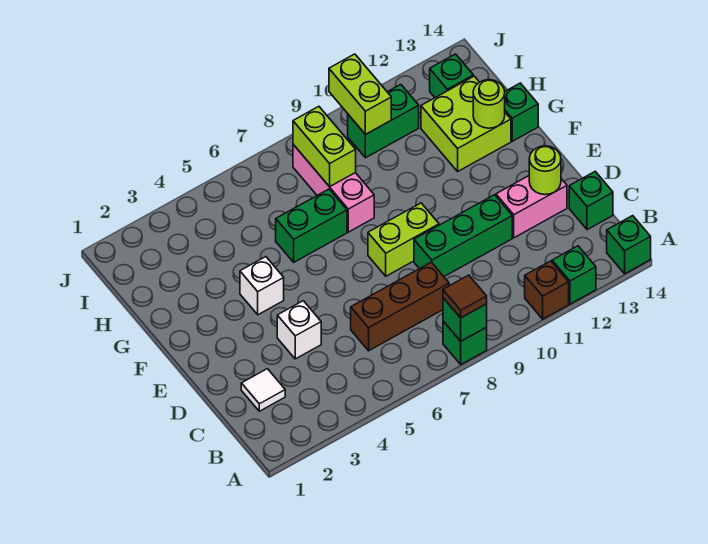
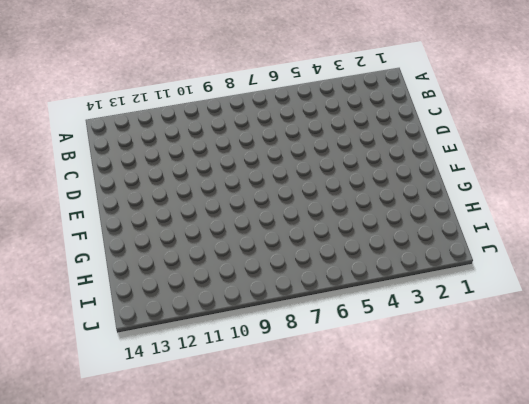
none -> green 1x1 brick [443,321,487,364]
none -> brown 1x1 brick [525,261,569,319]
none -> green 1x1 brick [552,246,596,304]

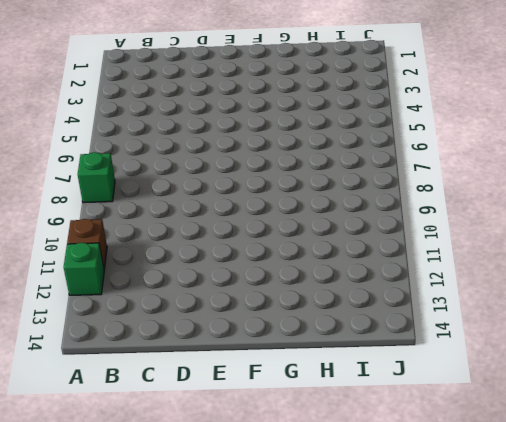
none -> green 1x1 brick [607,216,651,274]
none -> white 1x1 tile [241,369,285,411]
none -> brown 1x3 brick [351,262,449,351]

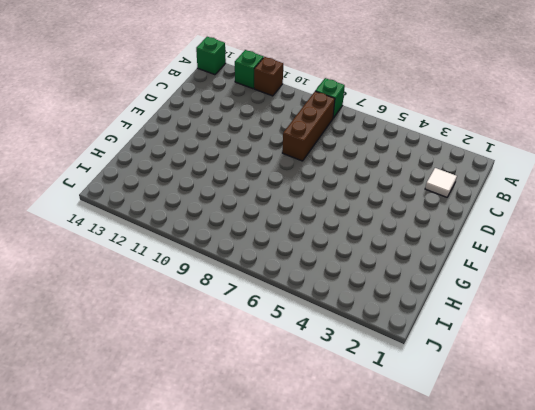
brown 1x3 brick [282,91,335,161] -> brown 1x3 brick turned to [351,262,449,351]
none -> green 1x1 brick [569,172,613,230]
none -> white 1x1 brick [277,301,321,359]
none -> green 1x3 brick [414,195,512,276]

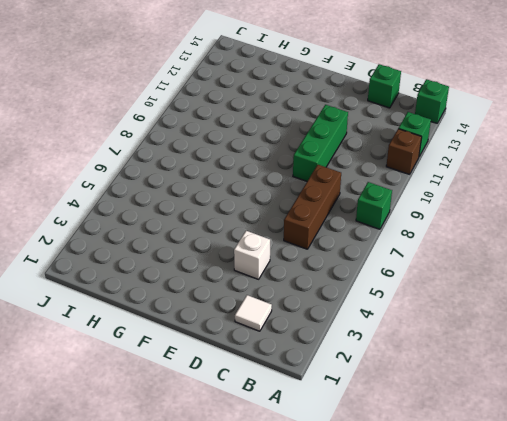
none -> pink 1x2 brick [496,176,567,238]
none -> lime 1x2 brick [368,203,439,276]
none -> white 1x1 brick [240,257,284,315]

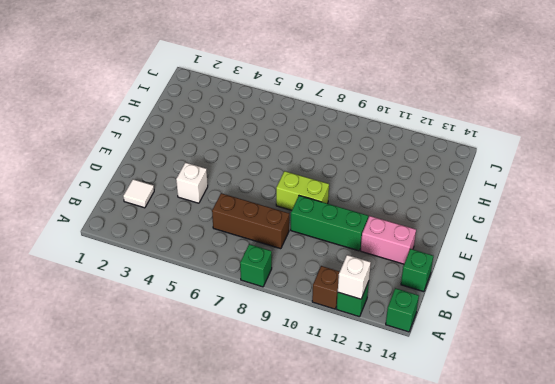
white 1x1 brick [338,255,371,299] -> white 1x1 brick moved to [240,257,284,315]
none -> green 1x2 brick [276,189,347,262]
none -> pink 1x3 brick [293,144,374,232]
none -> lime 2x2 brick [421,76,511,171]

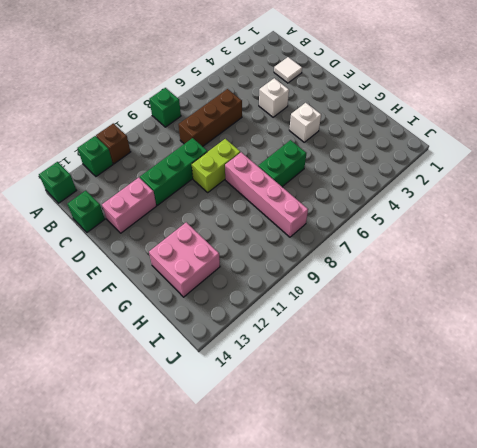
pink 1x4 brick [225,152,308,237] -> pink 1x3 brick [293,144,374,232]
pink 2x2 brick [149,222,220,297] -> lime 2x2 brick [421,76,511,171]
none -> green 1x1 brick [505,83,538,141]
none -> green 1x2 brick [348,84,419,158]
none -> green 1x1 brick [430,54,473,98]

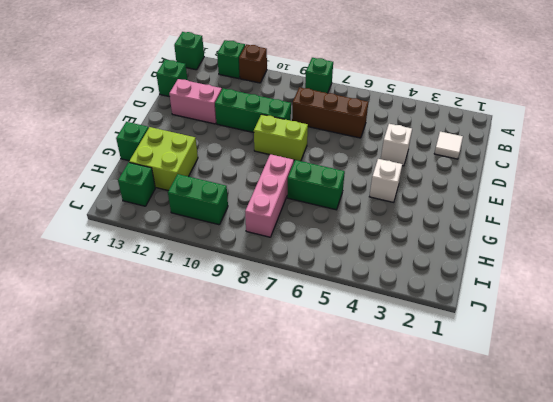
none -> green 1x1 brick [443,298,487,341]
none -> lime 1x1 round brick [529,146,561,195]
none -> lime 1x1 round brick [473,80,505,128]

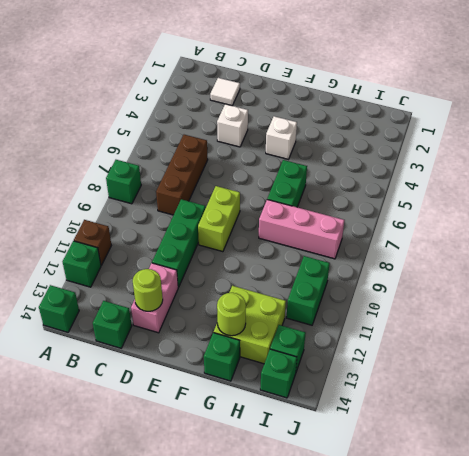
green 1x1 brick [260,349,297,398] -> green 1x1 brick moved to [443,298,487,341]
none -> lime 1x2 brick [293,107,356,187]
none -> lime 1x2 brick [329,54,391,135]
none -> brown 1x1 tile [443,275,487,318]

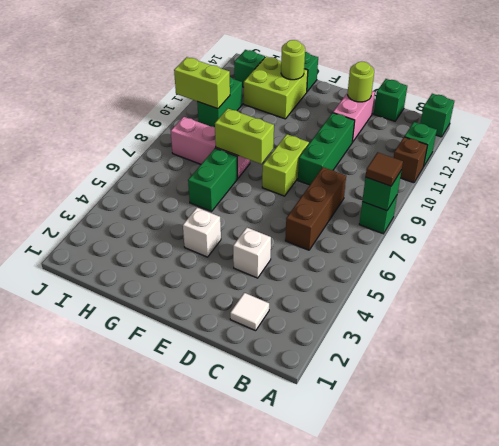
lime 1x2 brick [215,109,274,164] -> lime 1x2 brick moved to [293,107,356,187]

